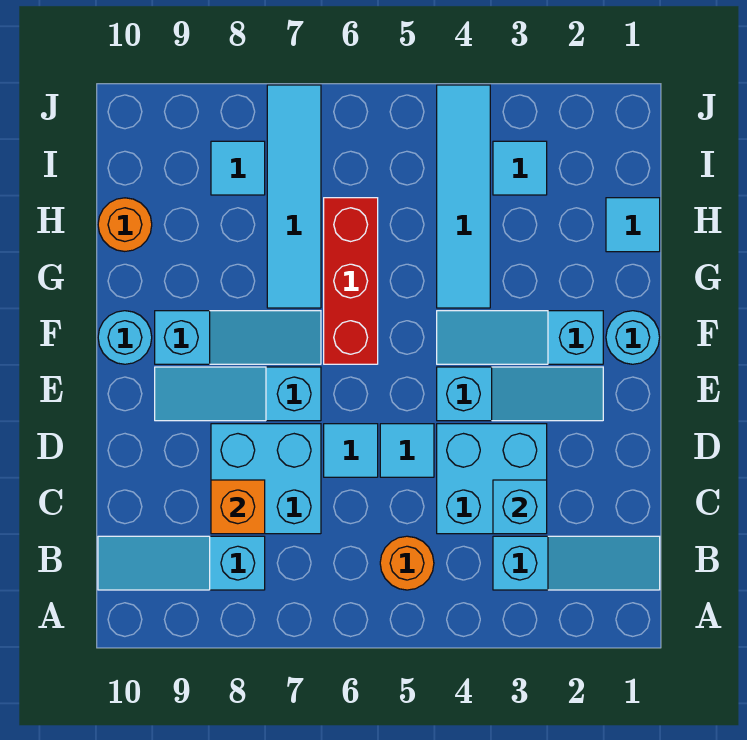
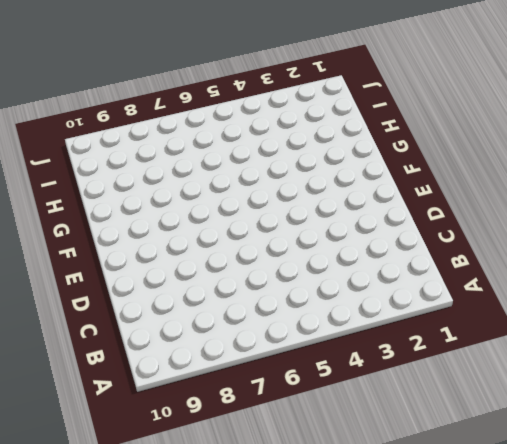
none -> cyan 1x3 slope [493,536,660,590]
none -> orange 1x1 round brick [380,536,434,590]
none -> cyan 1x3 slope [98,536,265,590]

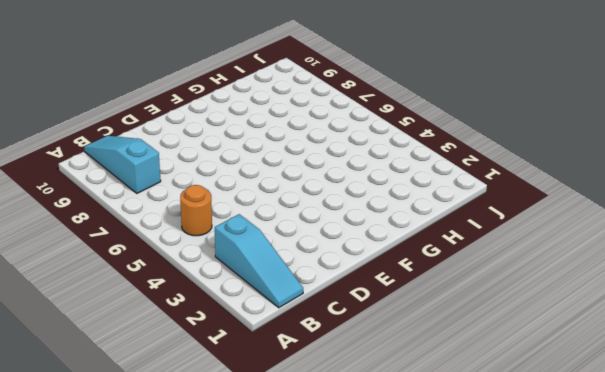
none -> cyan 2x2 brick [437,424,547,534]
none -> cyan 2x2 brick [211,424,321,534]
none -> cyan 1x1 tile [380,424,434,477]

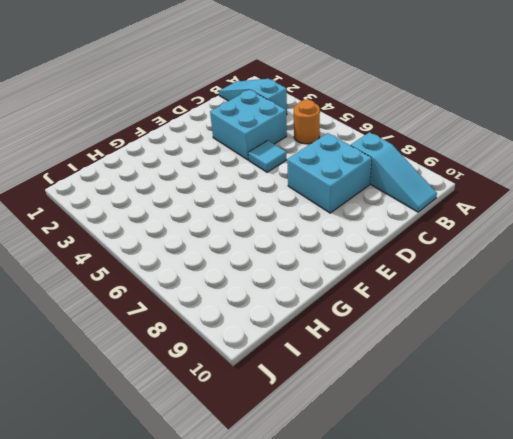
none -> cyan 1x1 tile [324,424,378,477]
none -> cyan 1x3 slope [437,367,603,421]
none -> cyan 1x3 slope [155,367,321,421]

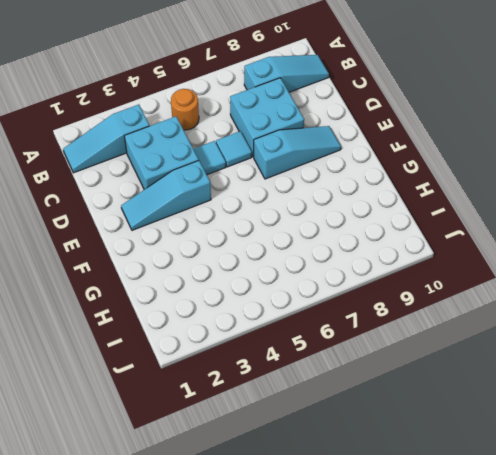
none -> cyan 1x1 round brick [606,311,660,364]
none -> cyan 1x3 slope [437,311,603,364]
none -> red 1x3 brick [324,198,378,364]

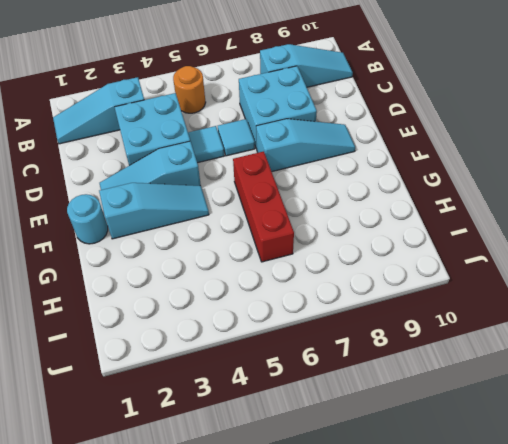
none -> cyan 1x3 slope [155,311,321,364]
none -> cyan 1x1 round brick [98,311,152,364]
none -> cyan 1x4 tile [437,85,490,308]

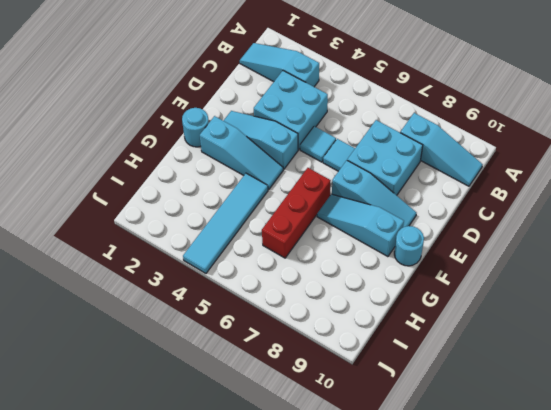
none -> orange 1x1 round brick [380,536,434,590]
none -> cyan 1x4 tile [267,85,321,308]
none -> cyan 1x1 tile [606,198,660,252]

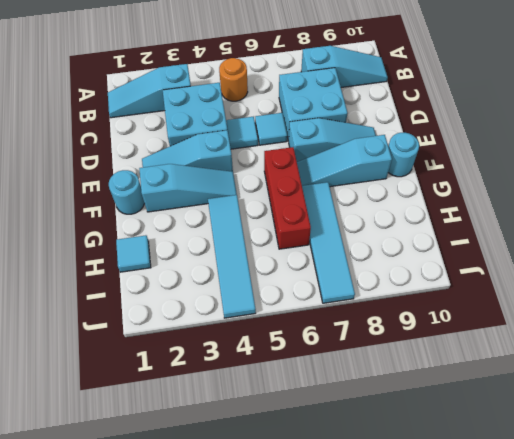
none -> orange 1x1 round brick [98,198,152,251]
none -> cyan 1x1 tile [493,141,547,195]
none -> cyan 1x1 tile [211,141,265,195]

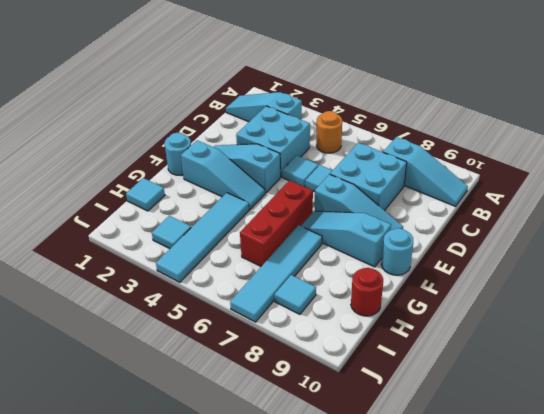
red 1x1 round brick [351,268,383,316] -> orange 1x1 round brick [98,198,152,251]
none -> cyan 1x1 brick [493,480,547,534]
none -> orange 1x1 brick [211,480,265,534]

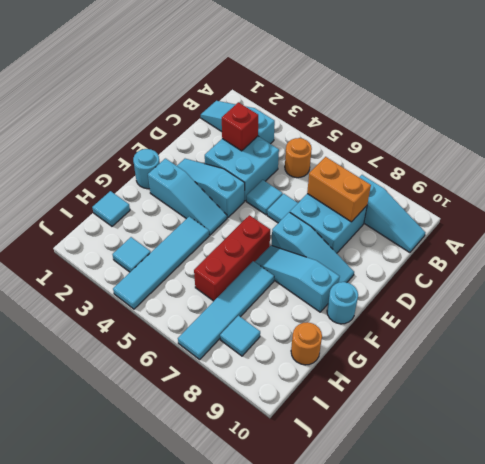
red 1x1 brick [222,102,258,151] -> cyan 1x1 brick [493,480,547,534]
orange 1x2 brick [307,157,371,222] -> orange 1x1 brick [211,480,265,534]

